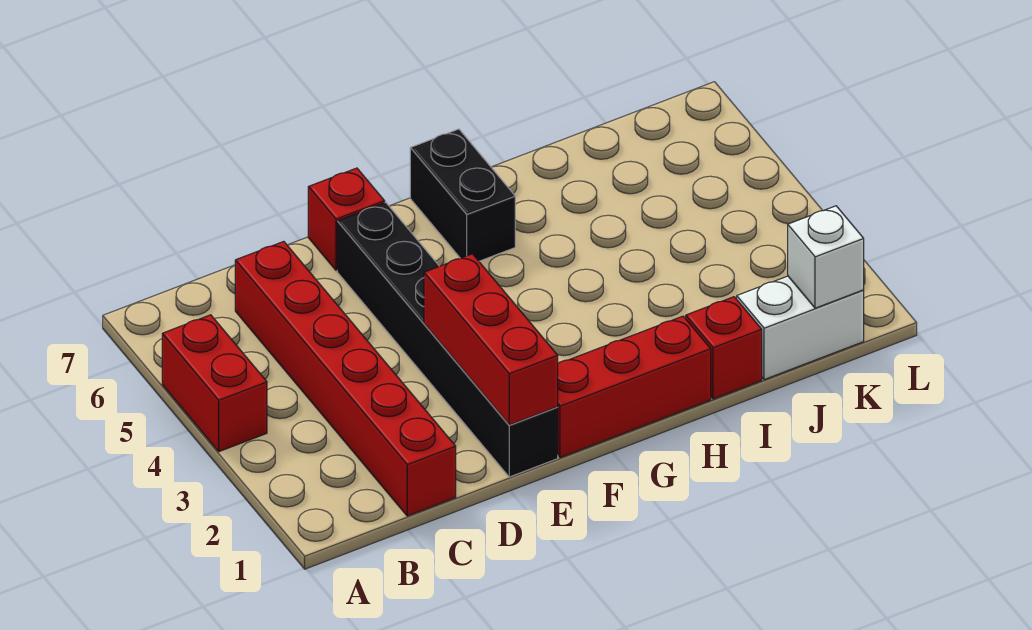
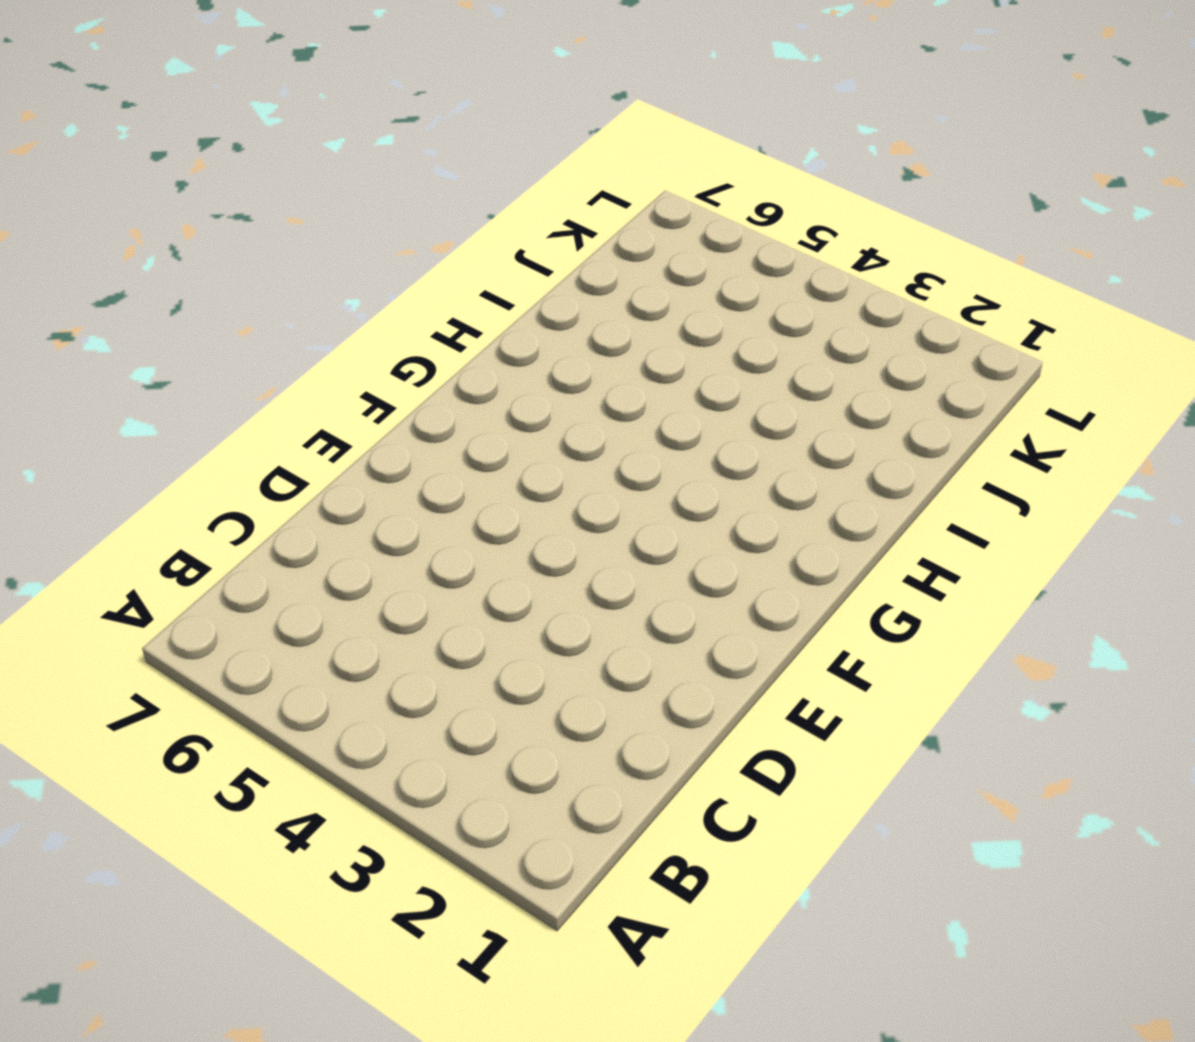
none -> red 1x2 brick [162,315,267,452]
none -> red 1x6 brick [235,241,456,516]

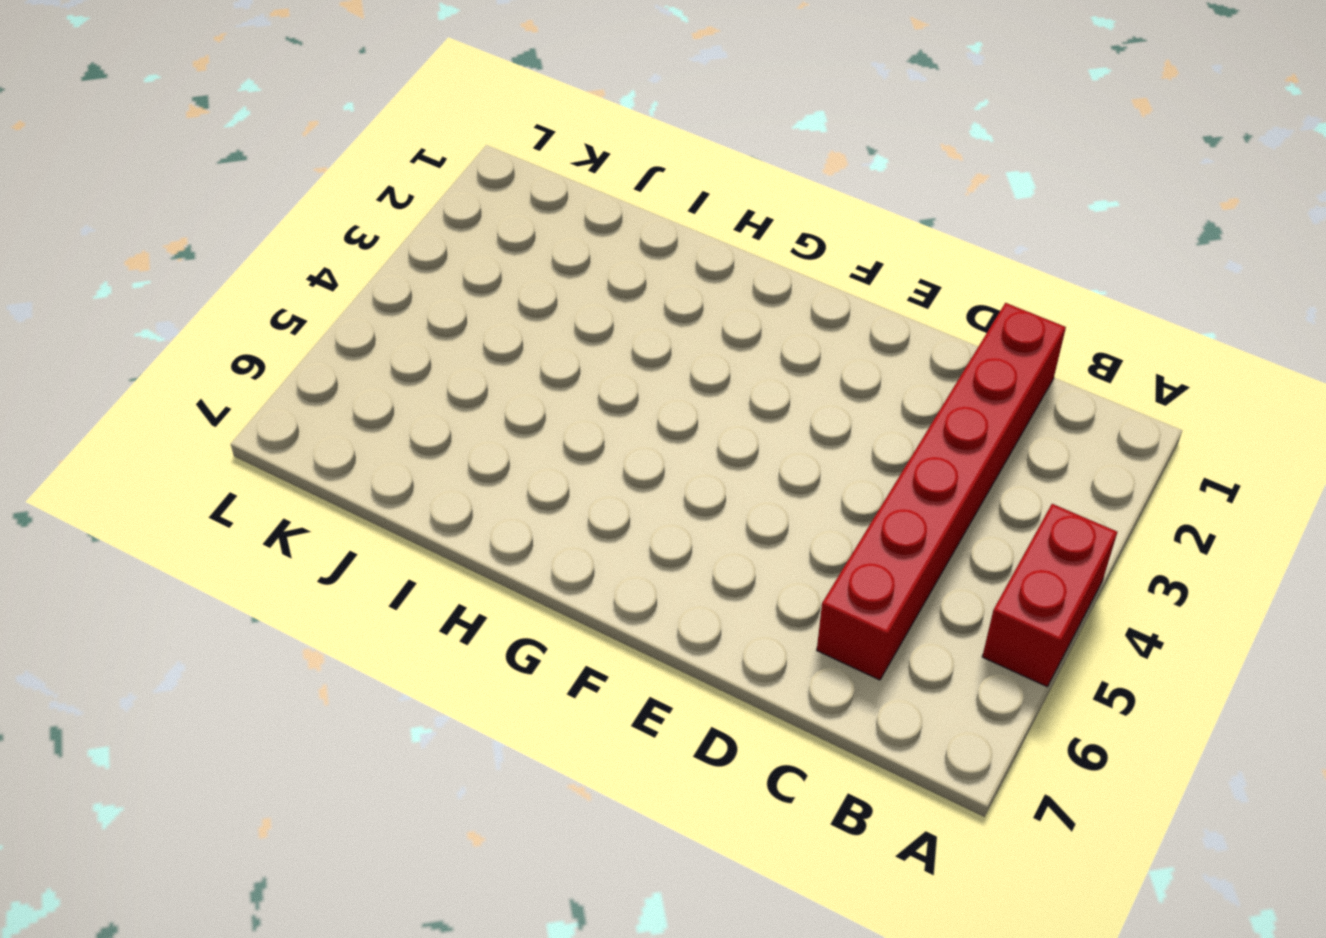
none -> black 1x6 brick [337,203,558,477]
none -> red 1x1 brick [308,168,385,270]

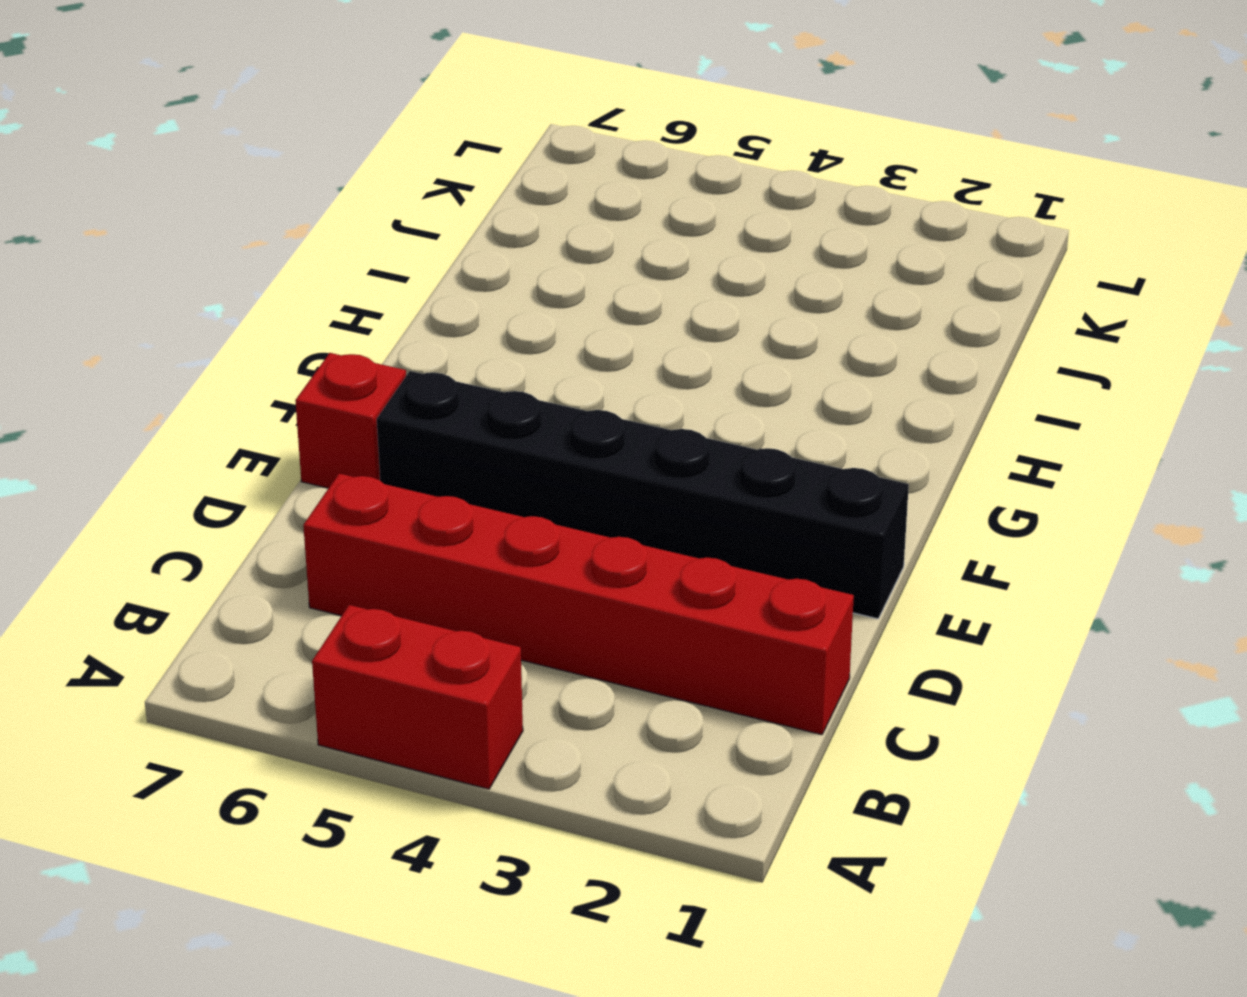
none -> red 1x3 brick [558,316,711,458]
none -> black 1x2 brick [410,129,515,261]

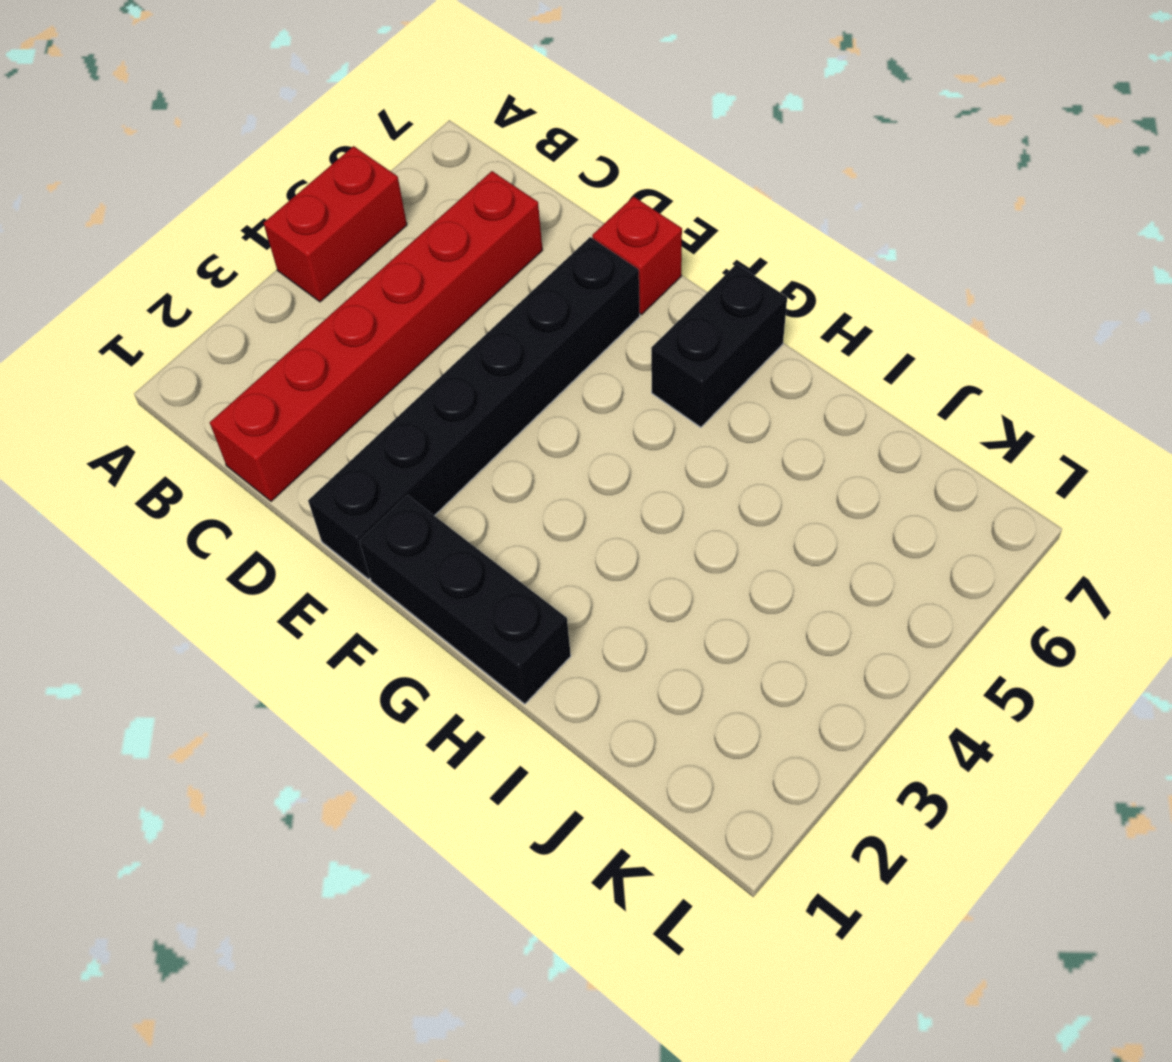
black 1x3 brick [360,495,571,704] -> red 1x3 brick [558,316,711,458]
none -> red 1x1 brick [686,297,762,399]
none -> white 1x2 brick [737,276,864,380]

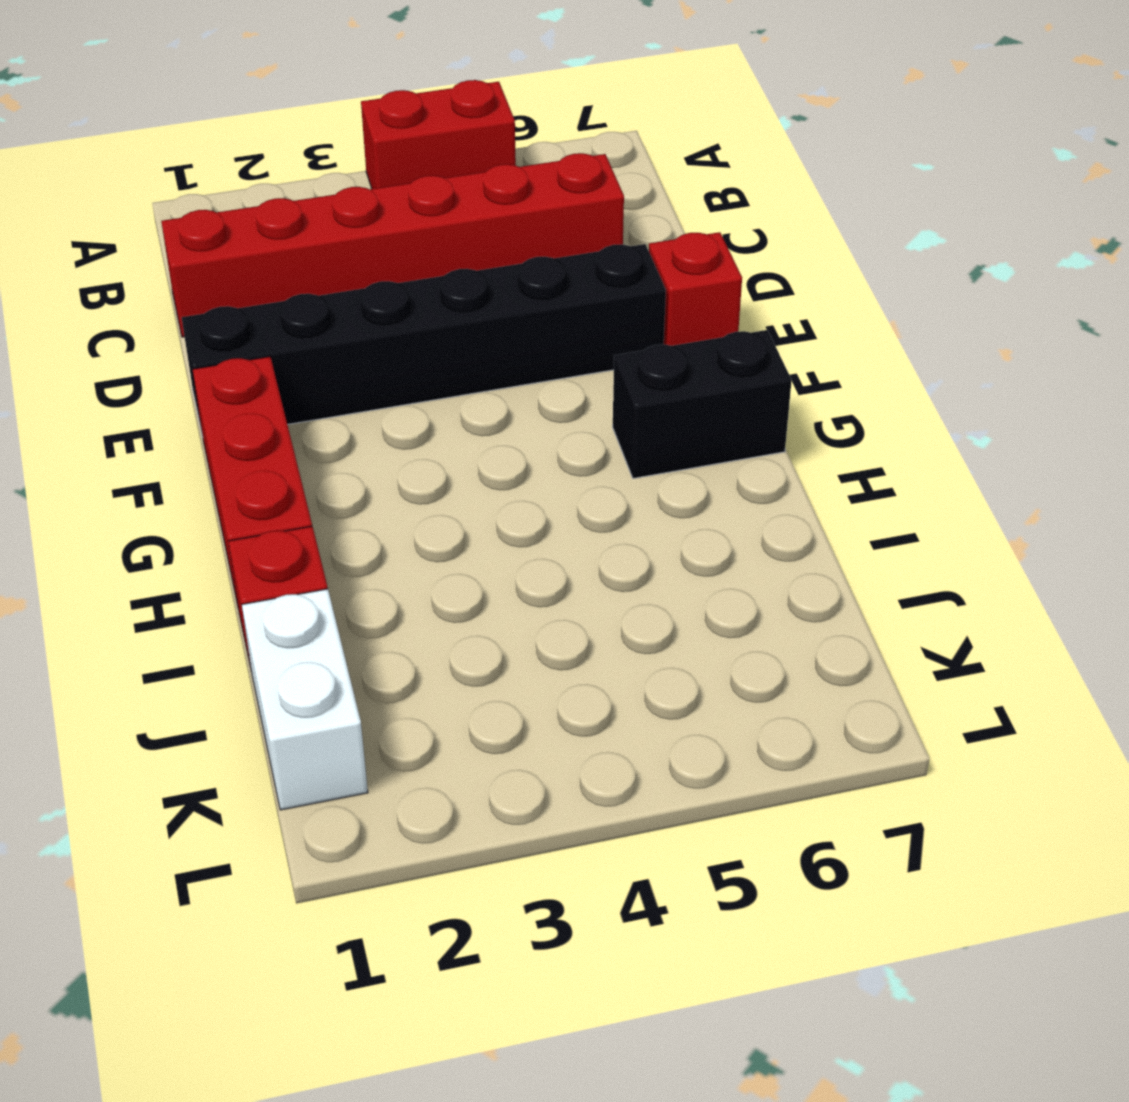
none -> red 1x3 brick [424,254,558,425]
none -> white 1x1 brick [788,206,864,308]

